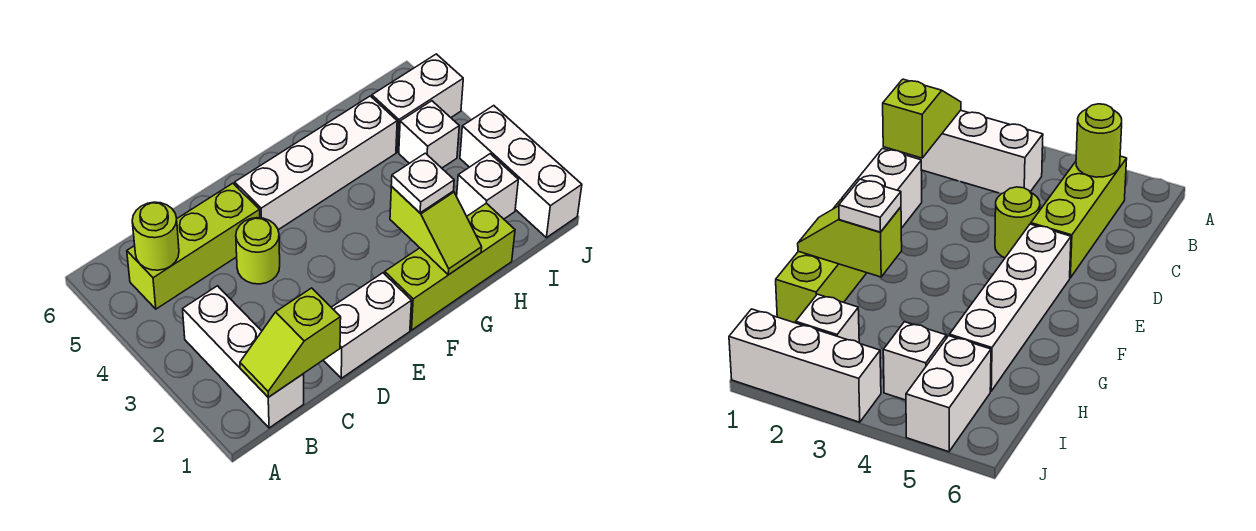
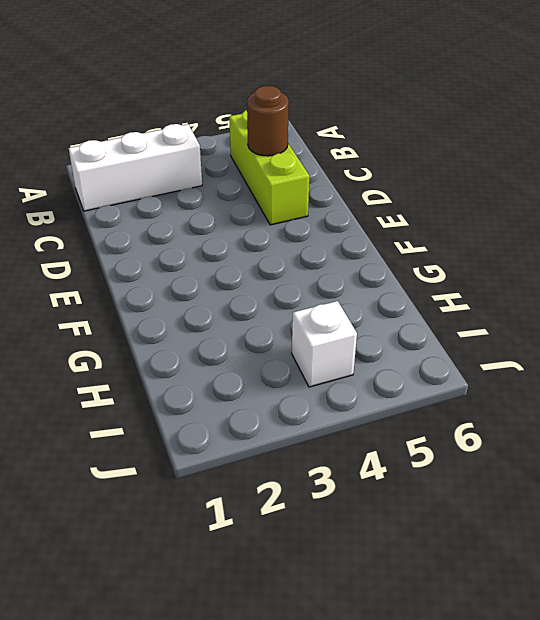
brown 1x1 round brick [247,86,289,156] -> none
none -> white 1x2 brick [323,273,412,378]
none -> lime 1x1 round brick [236,218,280,284]
none -> white 1x4 brick [235,96,397,230]

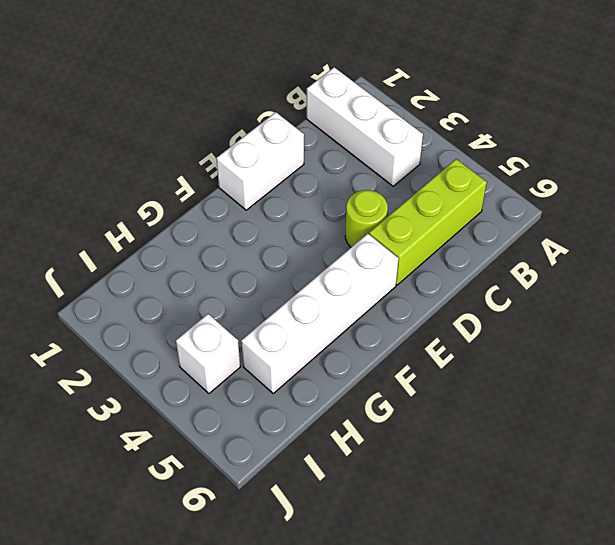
none -> lime 1x3 brick [385,203,515,330]
none -> white 1x1 brick [457,154,518,219]
none -> white 1x2 brick [372,54,463,152]

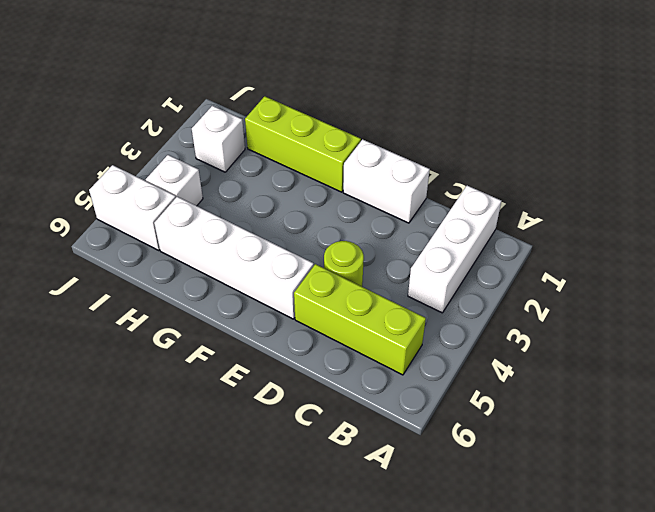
none -> white 1x3 brick [460,106,582,238]
none -> lime 1x2 slope [240,288,341,397]
none -> lime 1x1 round brick [132,202,179,270]

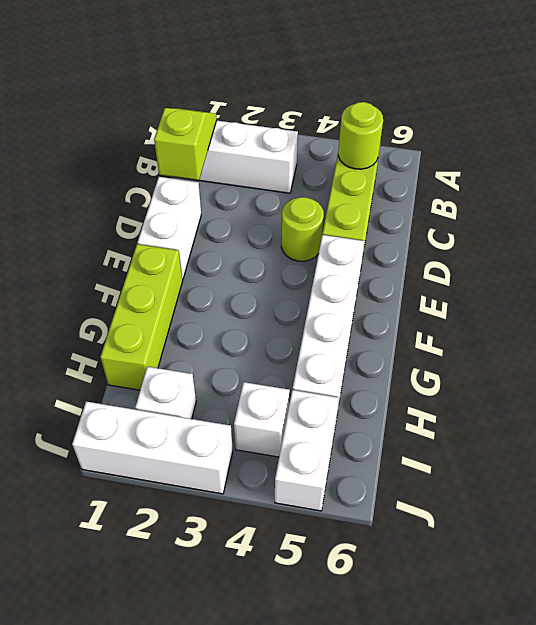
none -> lime 1x2 slope [390,187,482,275]
none -> white 1x1 plate [391,153,454,213]

